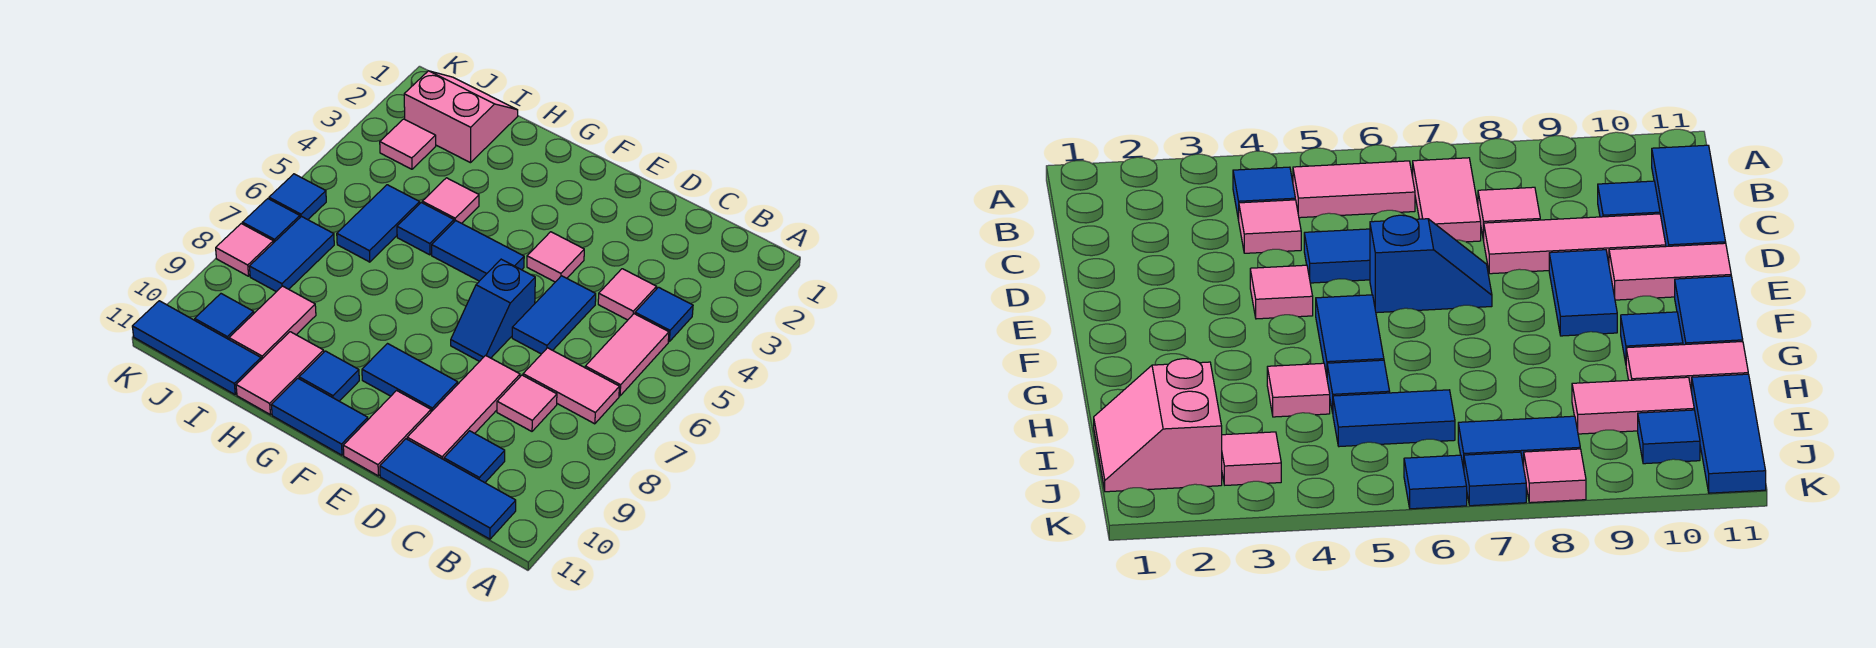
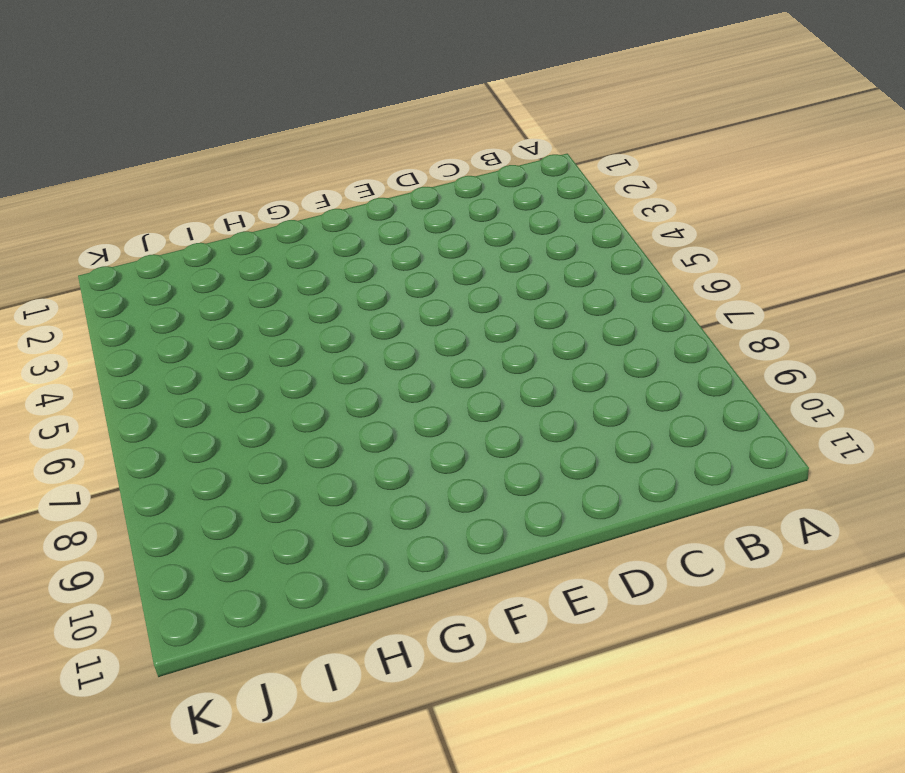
none -> blue 1x1 tile [635,287,693,341]
none -> pink 1x2 tile [585,314,669,396]
none -> pink 1x2 tile [523,348,619,424]

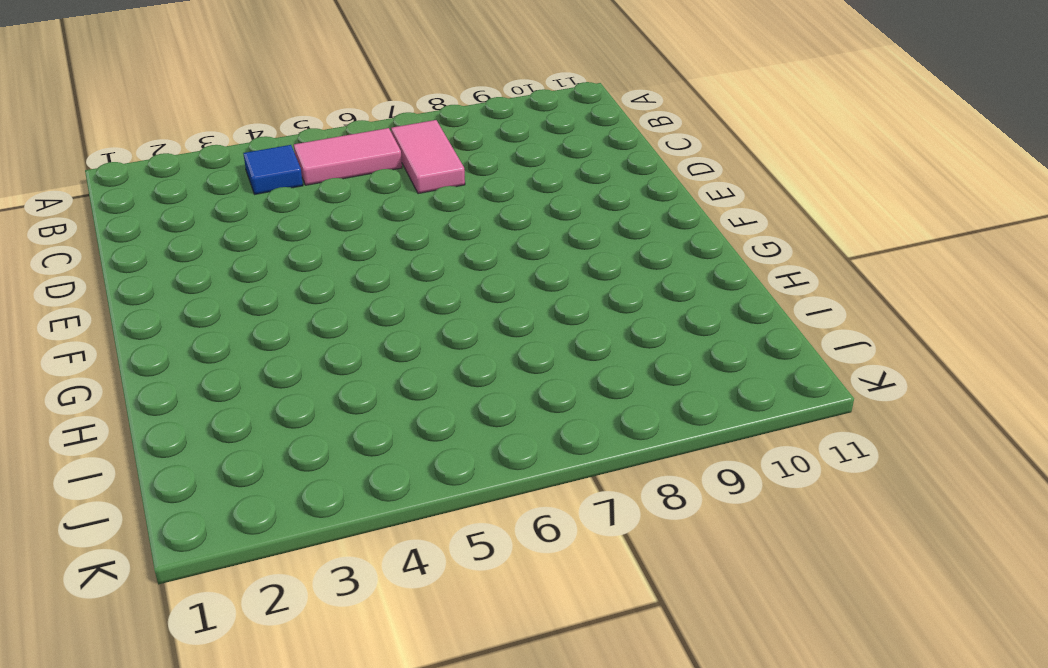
none -> blue 1x3 tile [380,439,516,539]
none -> pink 1x1 tile [598,269,656,320]
none -> pink 1x1 tile [497,375,557,431]

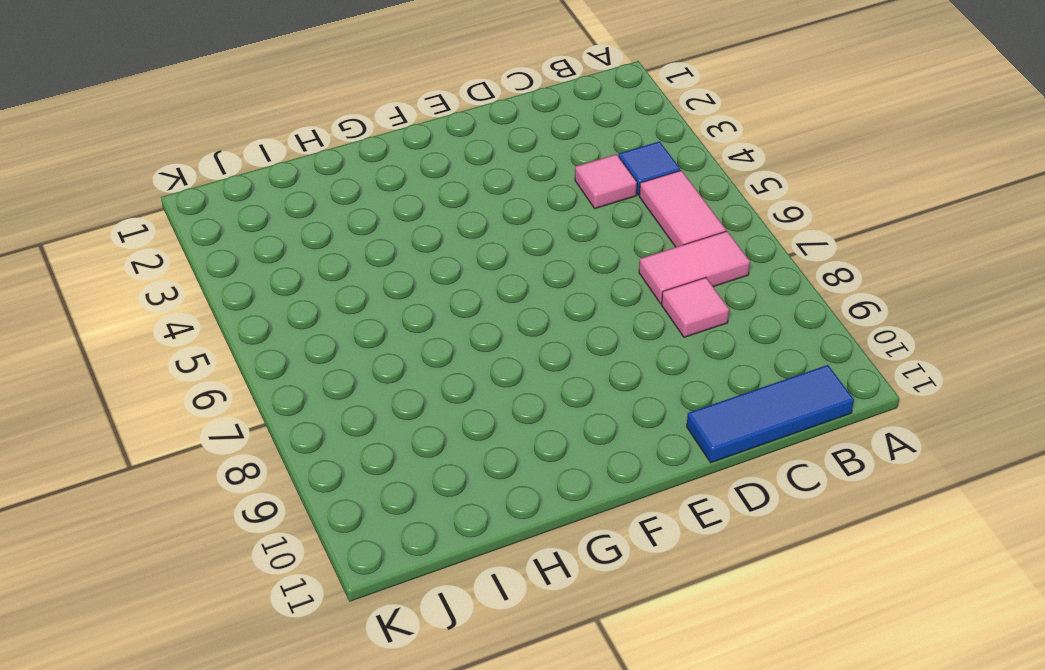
none -> blue 1x1 tile [444,431,505,483]
none -> blue 1x2 tile [512,276,596,354]
none -> pink 1x3 tile [407,355,520,460]

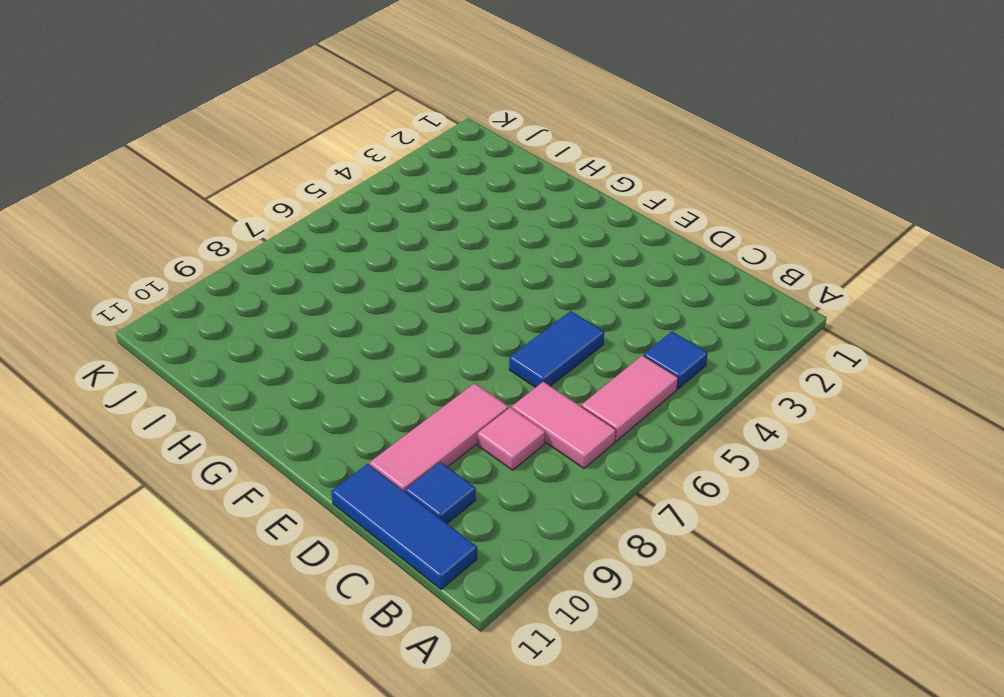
none -> pink 1x1 tile [598,269,656,320]
none -> pink 1x1 tile [527,232,584,282]
none -> blue 1x2 slope [451,259,535,362]

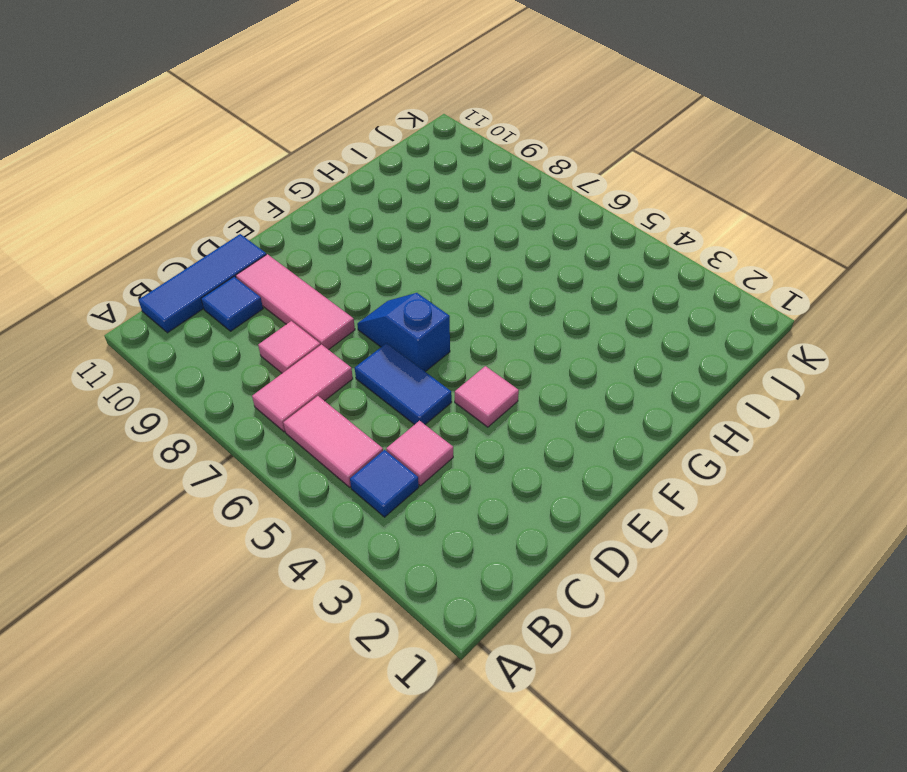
none -> blue 1x2 tile [362,344,458,412]
none -> pink 1x2 tile [343,391,431,476]
none -> blue 1x2 tile [432,221,524,281]

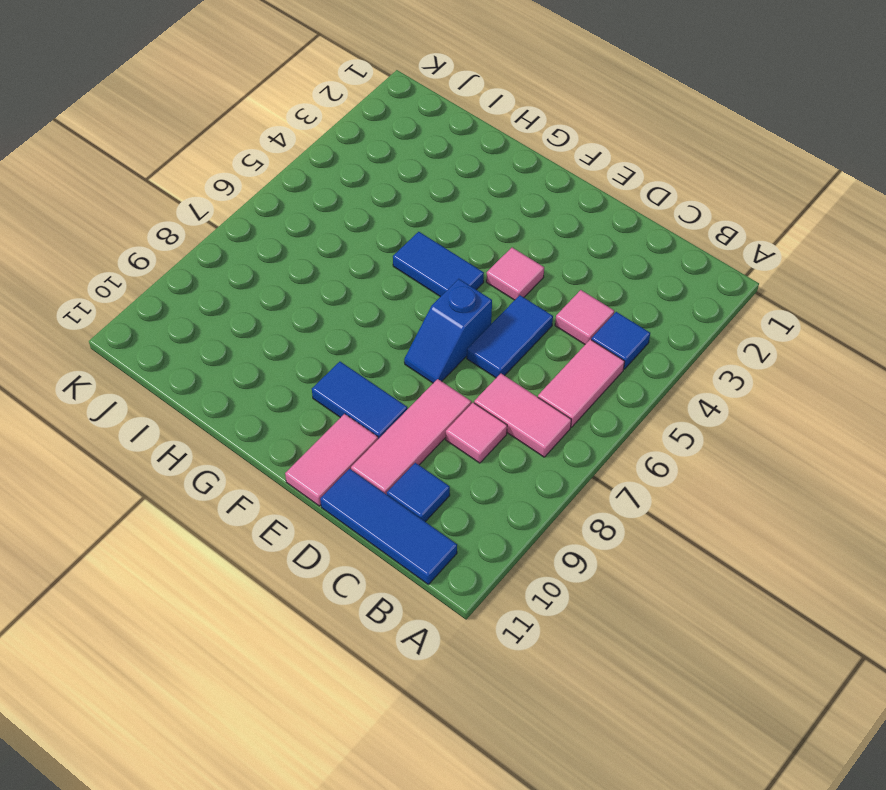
none -> blue 1x2 tile [272,378,368,455]
none -> blue 1x1 tile [299,351,359,401]
none -> pink 1x1 tile [422,178,479,223]

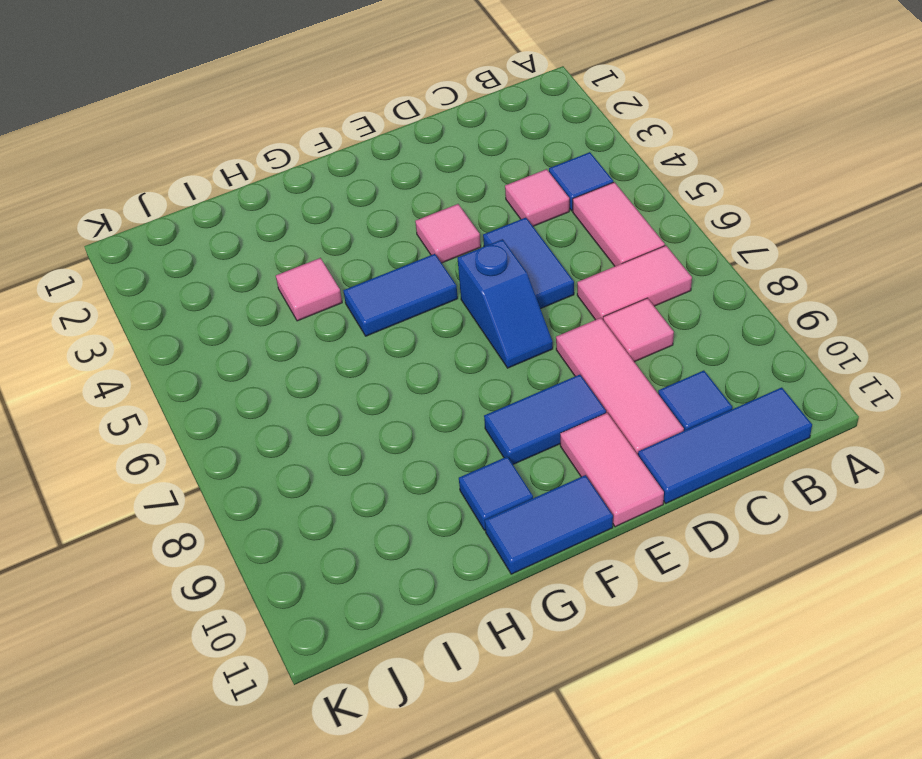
none -> blue 1x1 tile [397,203,454,255]
none -> pink 1x2 tile [236,332,324,415]
none -> pink 2x2 slope [404,71,518,163]

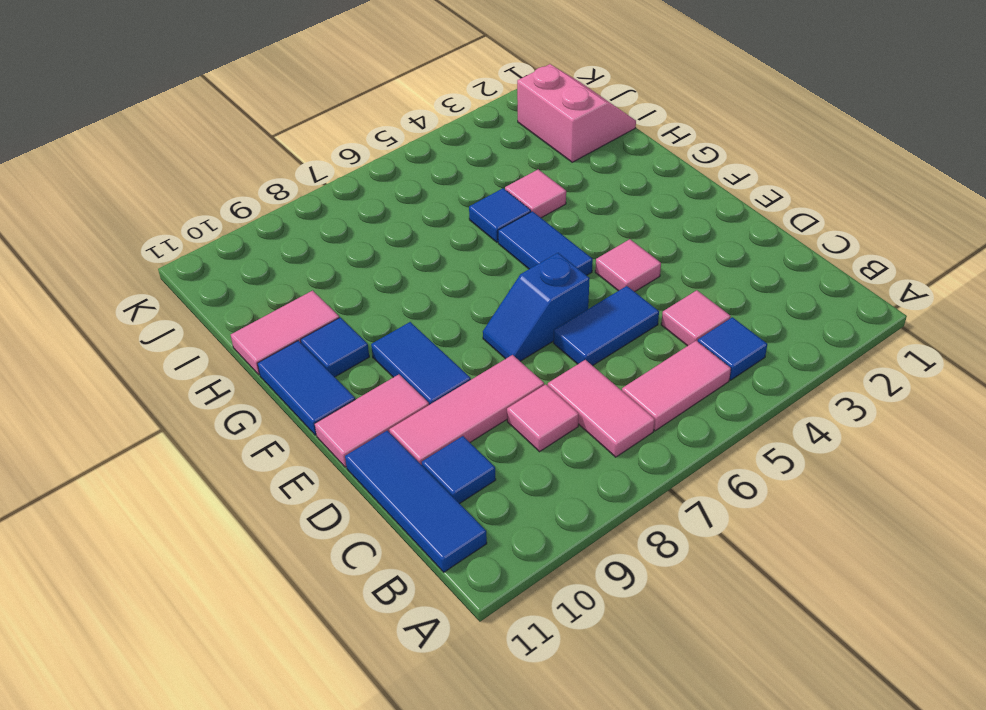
none -> blue 1x2 tile [337,185,420,262]
none -> pink 1x2 tile [229,286,316,360]
none -> blue 1x3 tile [132,301,261,394]

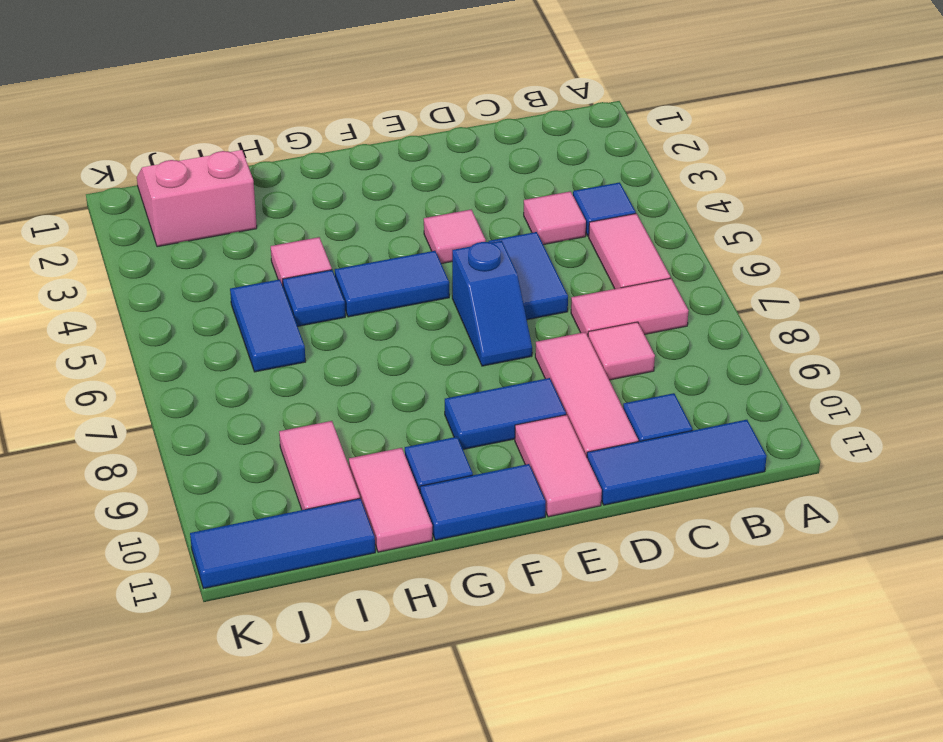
none -> pink 1x1 tile [380,119,436,169]
none -> blue 1x2 tile [249,216,334,292]
none -> blue 1x1 tile [195,294,254,339]

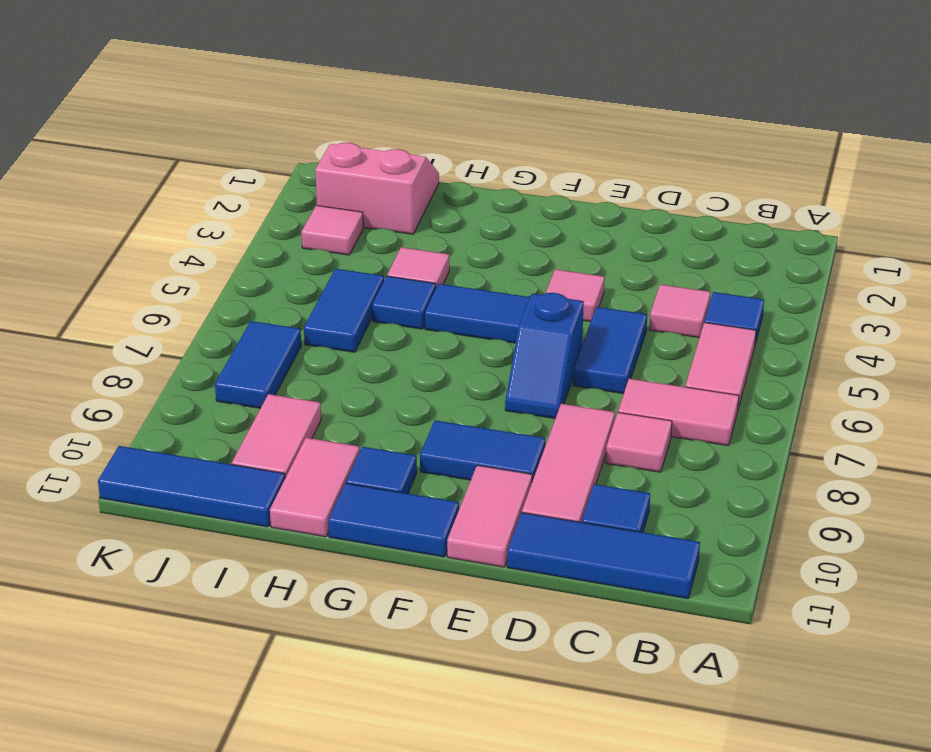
none -> blue 1x1 tile [195,294,254,339]
none -> blue 1x1 tile [269,174,326,220]
none -> blue 1x1 tile [243,199,300,243]

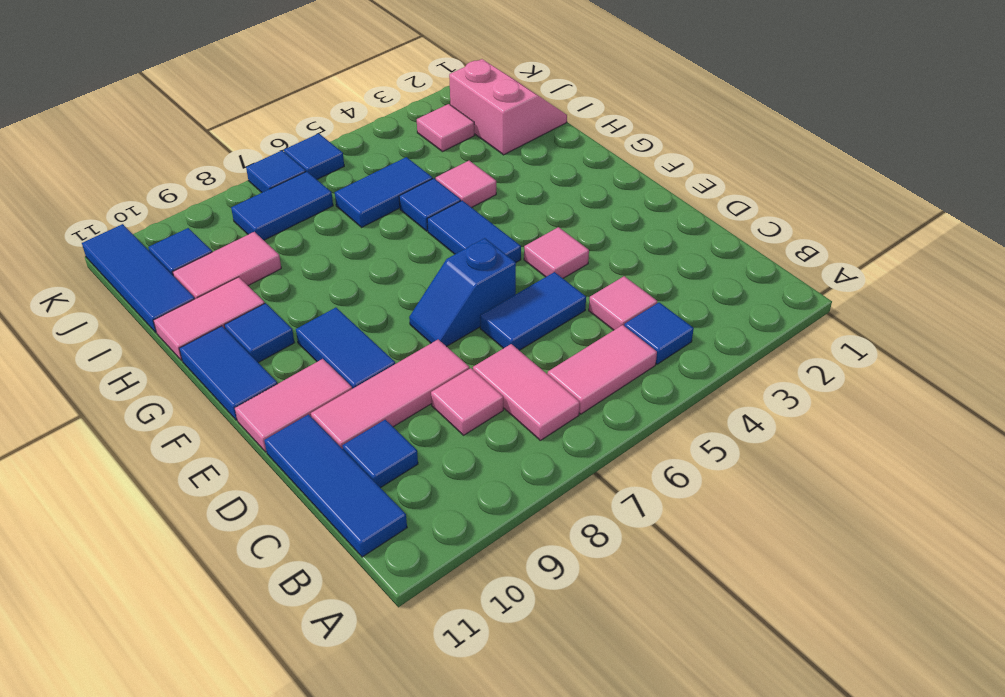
none -> pink 1x1 tile [216,224,273,276]

